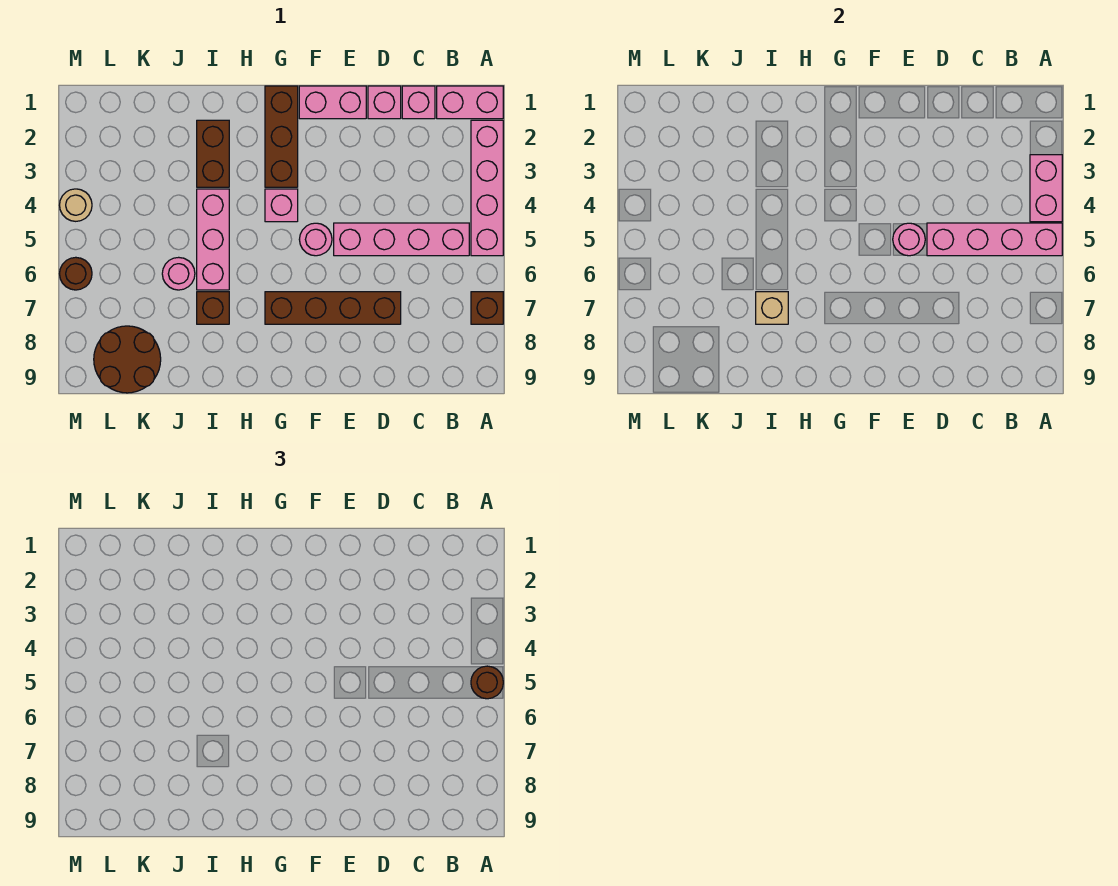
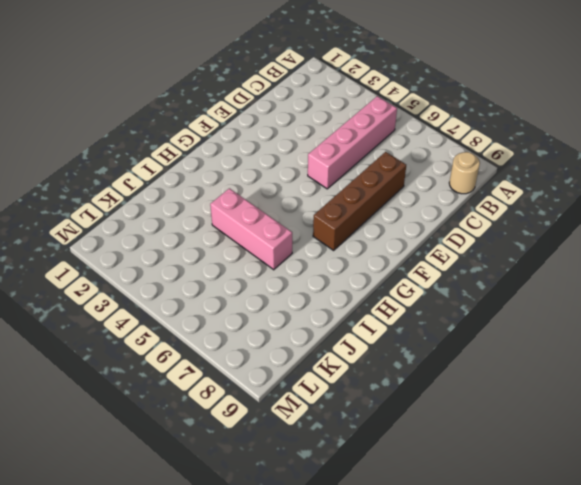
tan 1x1 round brick [449,152,480,194] -> tan 1x1 round brick moved to [60,189,92,221]
none -> pink 1x2 brick [437,86,503,119]
none -> pink 1x4 brick [471,120,503,256]
none -> brown 1x1 brick [471,292,503,324]

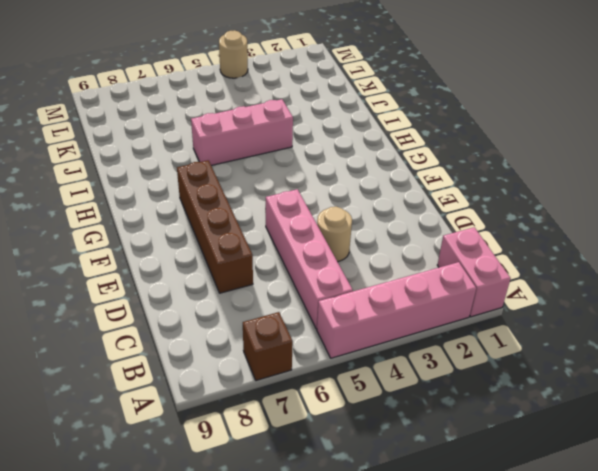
tan 1x1 round brick [317,207,352,262] -> none
none -> pink 1x1 brick [402,86,435,119]
none -> pink 1x1 brick [368,86,401,119]
none -> pink 1x2 brick [299,86,366,119]

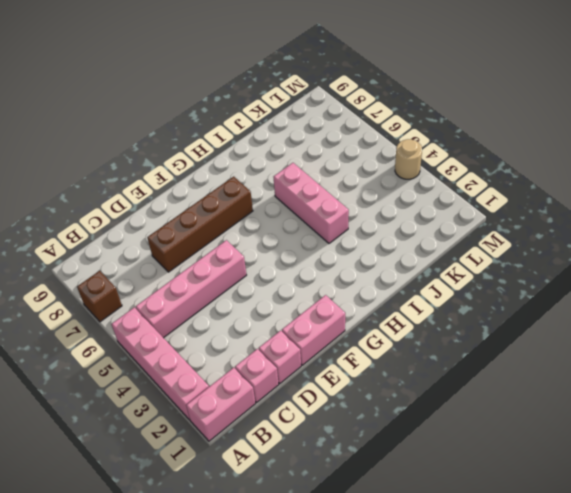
none -> pink 1x1 round brick [299,223,332,256]
none -> brown 1x3 brick [265,86,298,187]
none -> pink 1x1 brick [265,189,298,222]

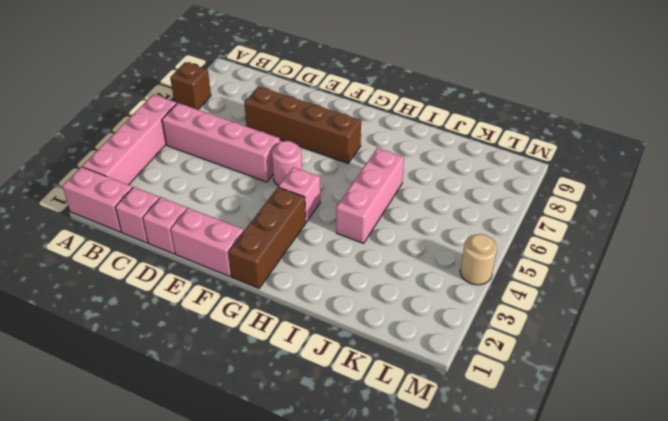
none -> brown 1x2 brick [197,120,229,187]
none -> brown 1x1 brick [197,292,229,324]
none -> pink 1x1 round brick [162,257,195,290]

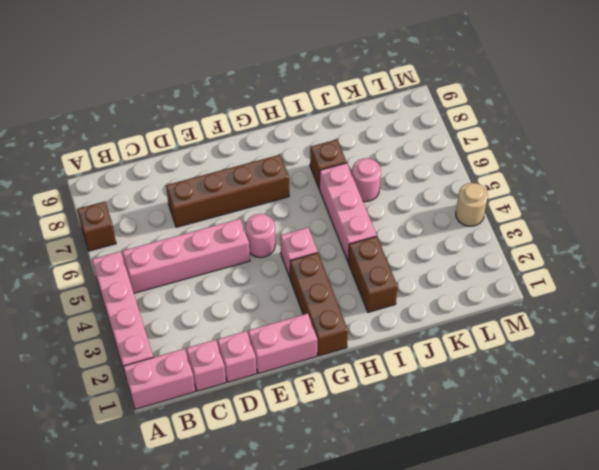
none -> brown 2x2 round brick [94,326,161,393]
none -> brown 1x1 round brick [60,257,92,290]
none -> pink 1x2 brick [1030,155,1062,222]

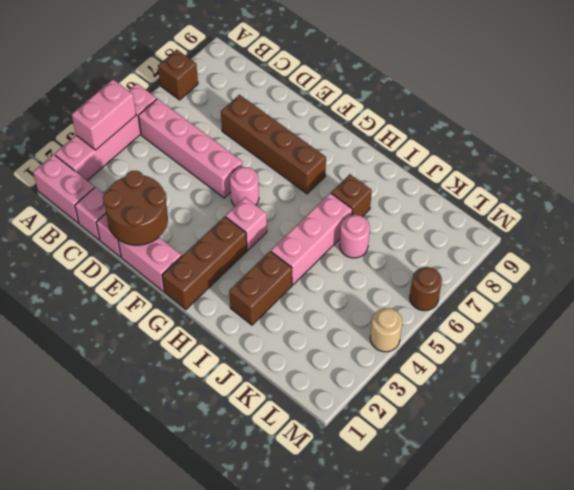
brown 2x2 round brick [103,171,168,245] -> brown 2x2 round brick moved to [94,326,161,393]
none -> pink 1x4 brick [927,223,1062,256]
none -> pink 1x1 round brick [893,223,925,256]
none -> tan 1x1 brick [756,292,788,324]

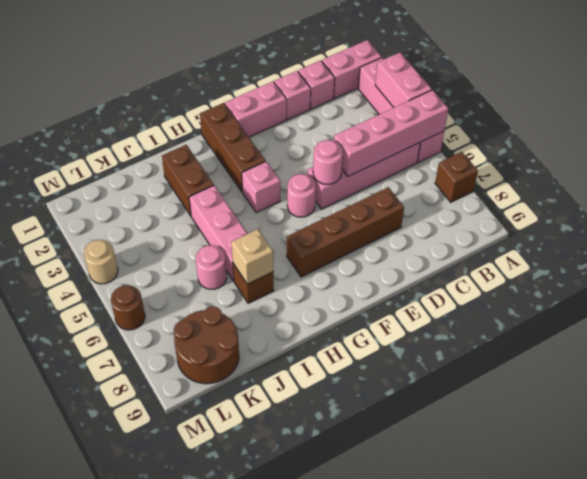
none -> brown 1x1 round brick [471,666,503,699]

